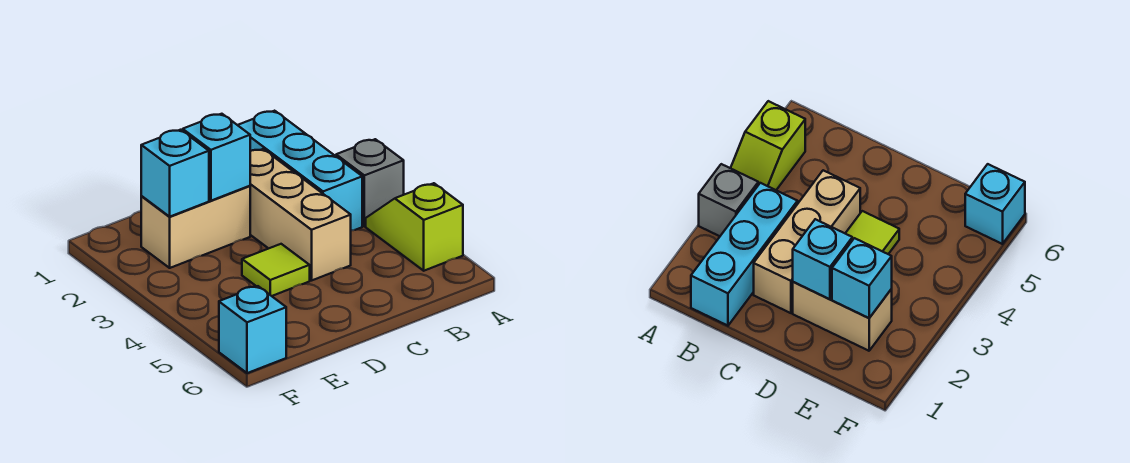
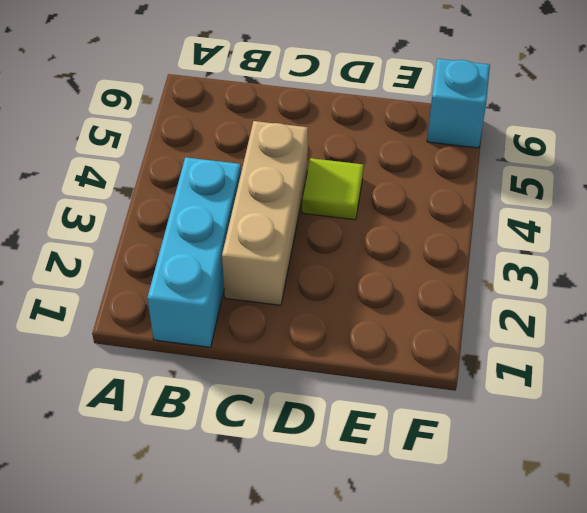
none -> grey 1x1 brick [336,139,404,226]
none -> lime 1x2 slope [366,183,463,271]

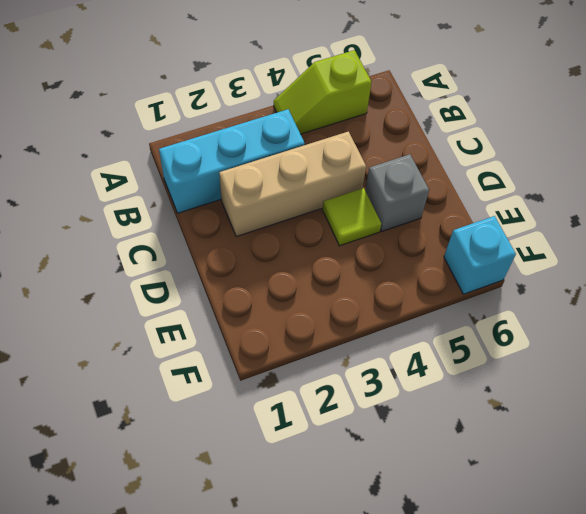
grey 1x1 brick [365,154,429,231] -> grey 1x1 brick moved to [336,139,404,226]
none -> tan 1x2 brick [141,186,250,268]
none -> cyan 1x1 brick [183,114,250,201]

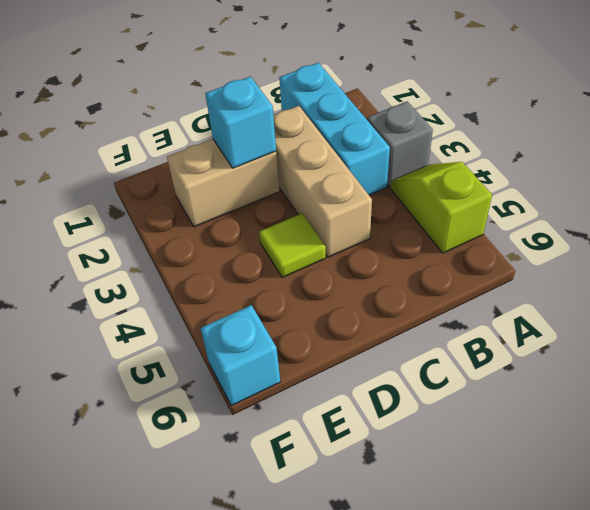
none -> cyan 1x1 brick [141,130,209,217]

